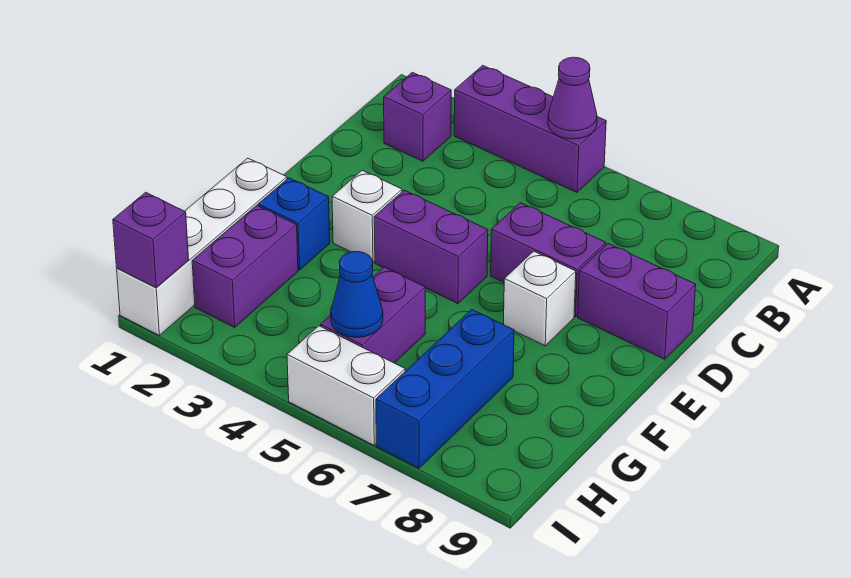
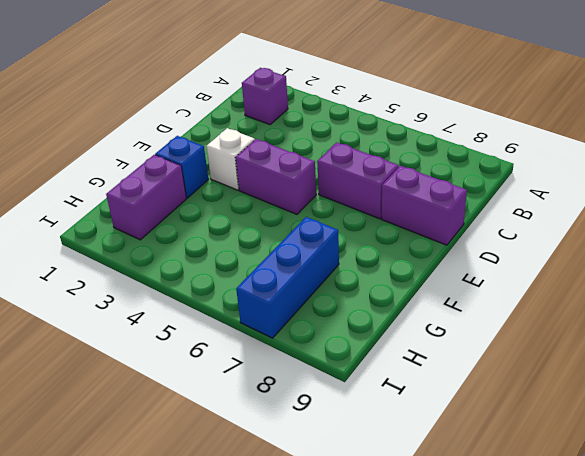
none -> purple 1x3 brick [454,65,606,192]
none -> white 1x1 brick [504,251,576,346]
none -> white 1x4 brick [117,158,287,335]

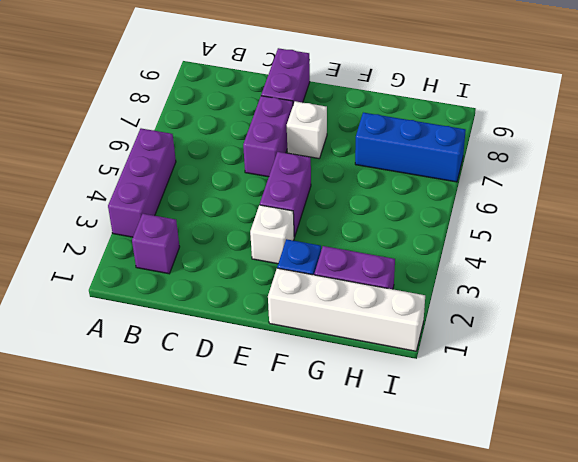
none -> purple 1x2 brick [321,267,425,363]
none -> white 1x2 brick [287,326,405,445]
none -> purple 1x1 cone [548,57,597,139]

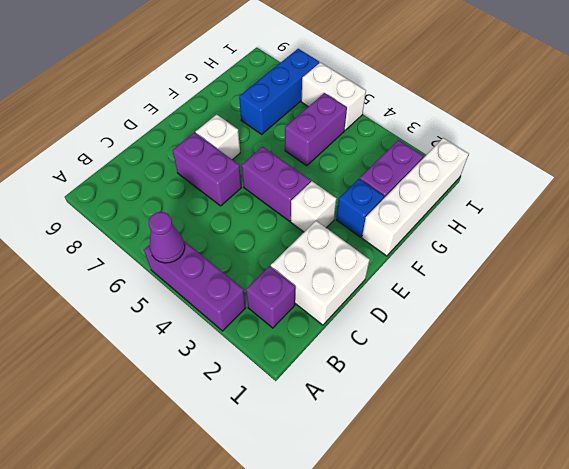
white 2x2 brick [271,221,370,325] -> none
none -> purple 1x2 brick [578,244,696,359]
none -> blue 1x1 cone [331,252,383,337]
none -> purple 1x1 brick [113,192,189,287]

